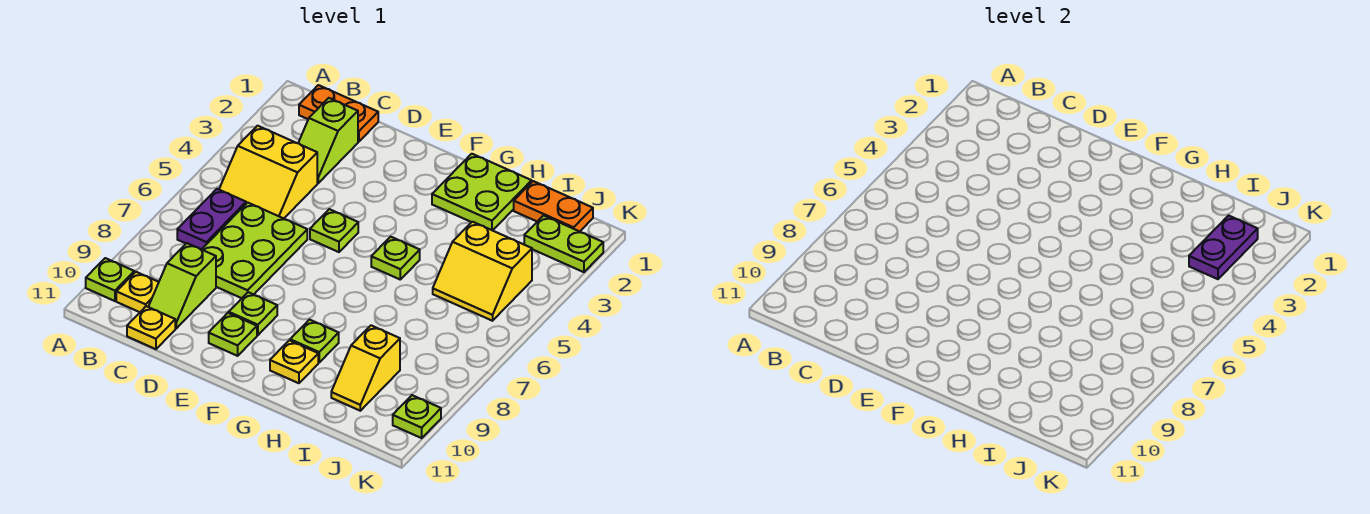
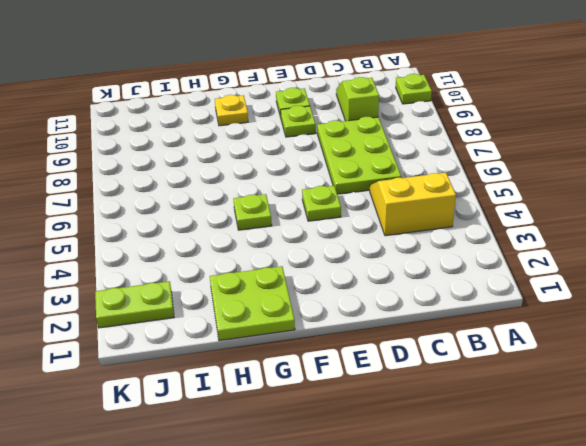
none -> orange 1x2 plate [299,85,378,142]
none -> purple 1x2 plate [177,189,246,250]
none -> yellow 1x1 plate [116,272,159,312]

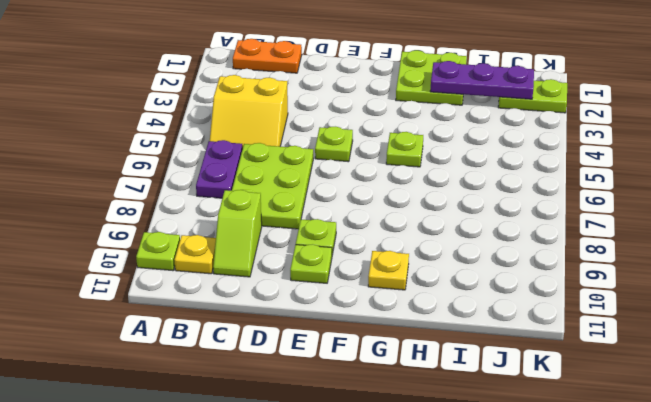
purple 1x3 plate [430,61,534,99] -> purple 1x2 plate [1189,216,1258,279]
none -> lime 1x2 slope [298,98,358,183]
none -> yellow 1x1 plate [127,306,175,349]
none -> lime 1x1 plate [290,320,339,362]

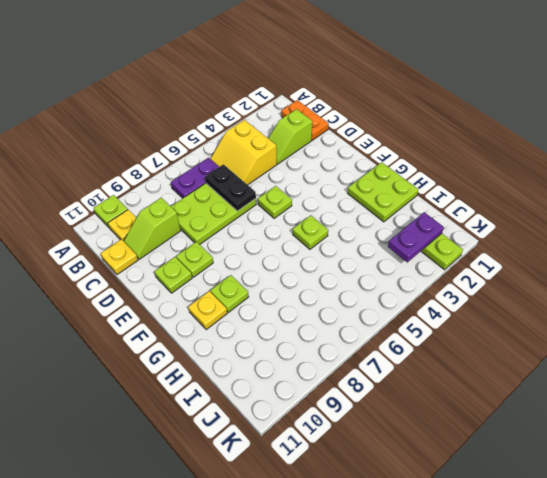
black 1x2 plate [205,164,256,211] -> none
none -> orange 1x2 plate [514,181,593,231]
none -> yellow 2x2 slope [433,222,532,321]
none -> yellow 1x2 slope [331,325,400,411]

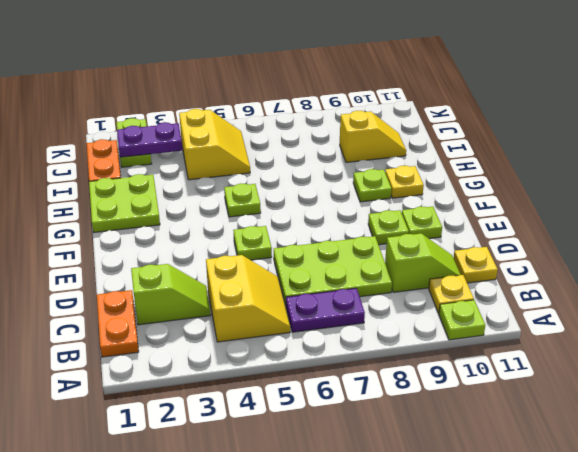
none -> lime 1x1 plate [393,395,441,438]

